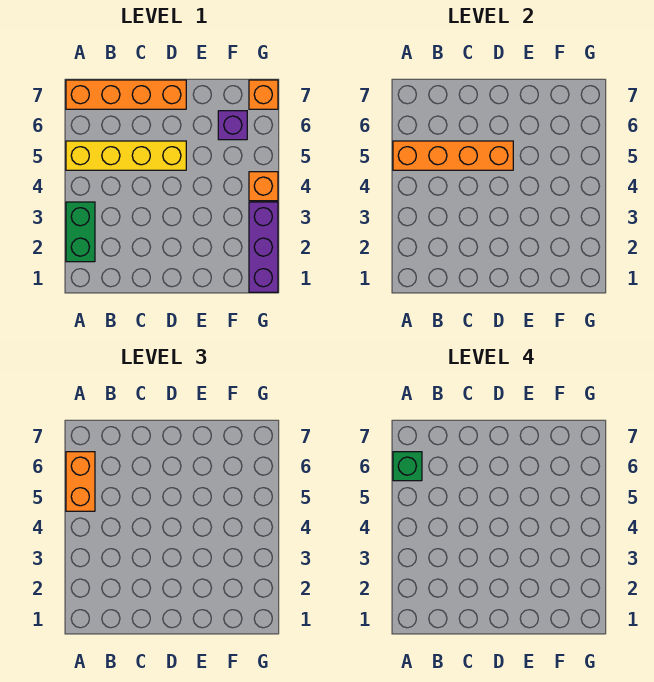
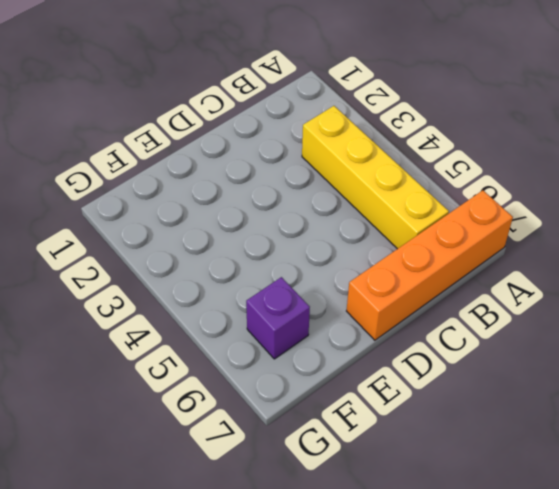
yellow 1x4 brick [302,106,449,249] -> yellow 1x4 brick turned to [66,141,186,170]
none -> green 1x2 brick [66,202,95,262]
none -> purple 1x3 brick [249,202,278,292]

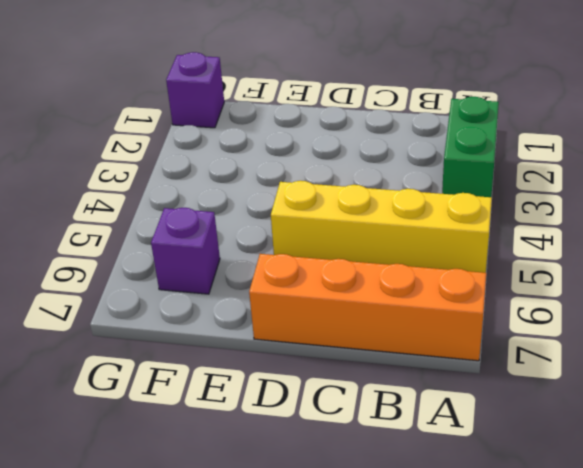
purple 1x1 brick [166,52,224,128] -> purple 1x3 brick [249,202,278,292]
none -> orange 1x1 brick [249,172,278,201]
none -> orange 1x1 brick [249,80,278,109]

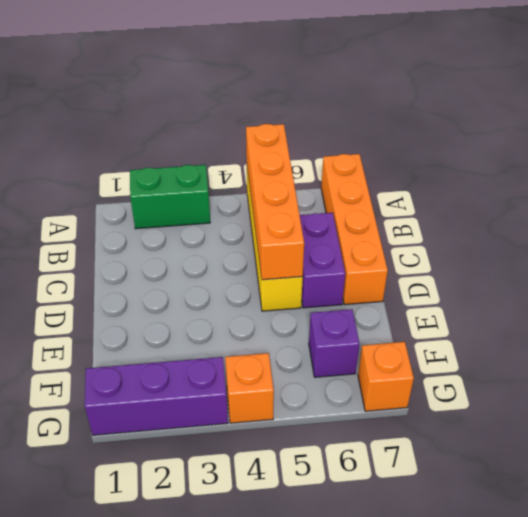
purple 1x2 brick [300,213,345,308] -> none
none -> orange 1x2 brick [66,452,95,511]
none -> green 1x1 brick [393,452,422,481]

